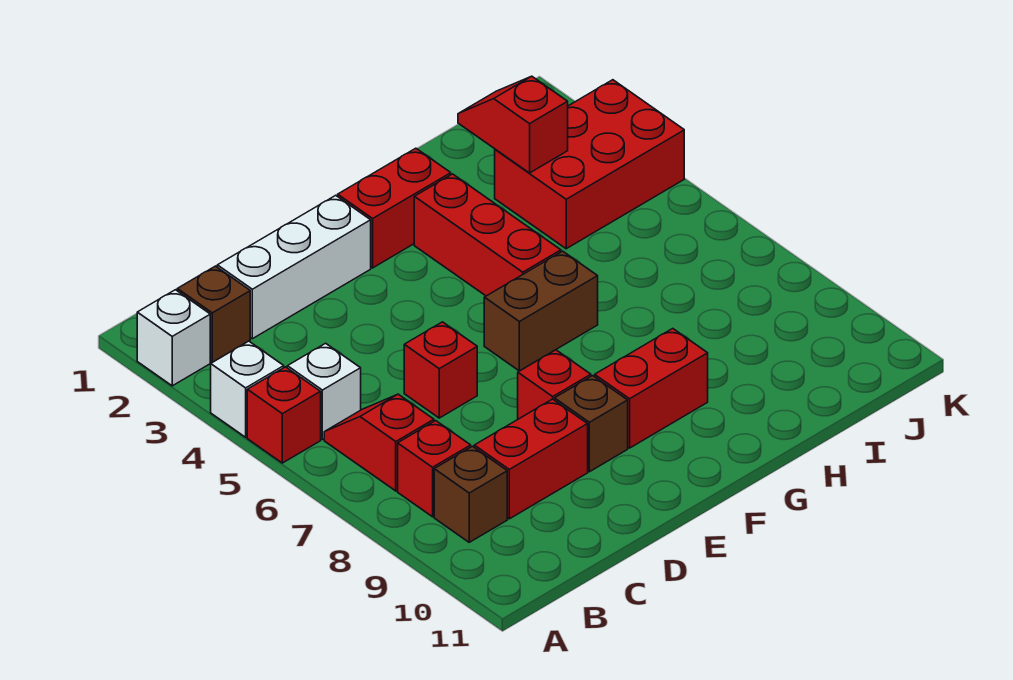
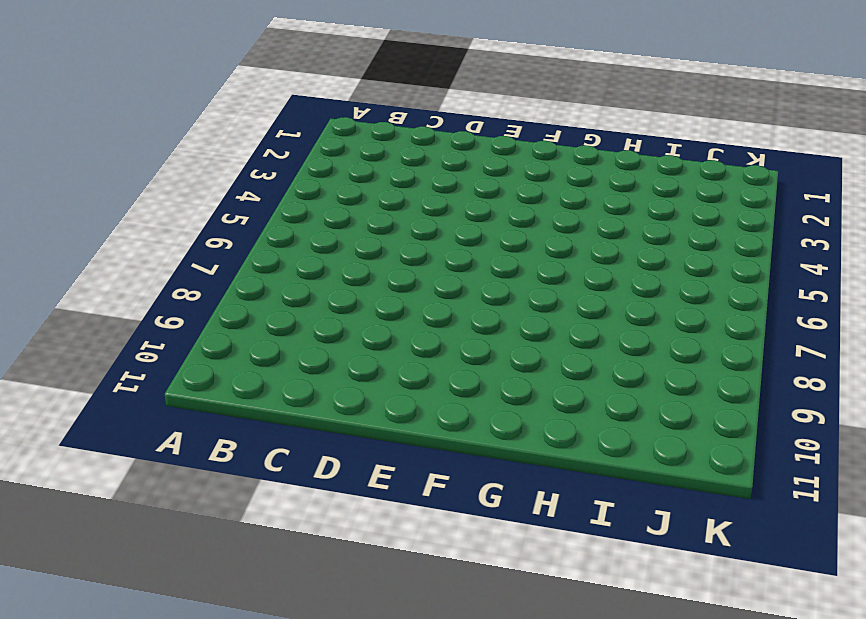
none -> white 1x1 brick [137,290,210,386]
none -> white 1x1 brick [211,341,284,437]
none -> red 1x1 brick [247,367,321,463]

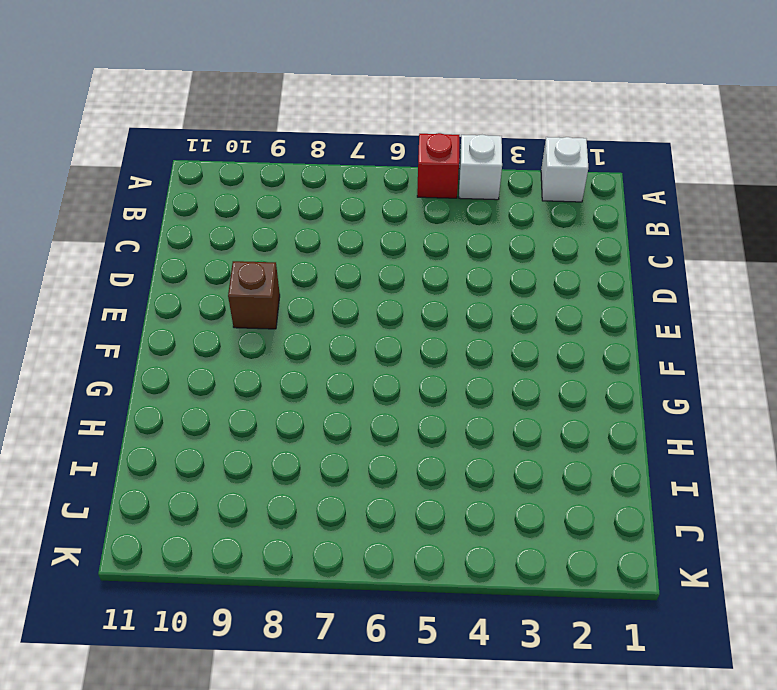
none -> brown 1x1 brick [177,266,250,362]
none -> white 1x1 brick [287,343,361,439]
none -> red 1x2 slope [324,394,434,491]

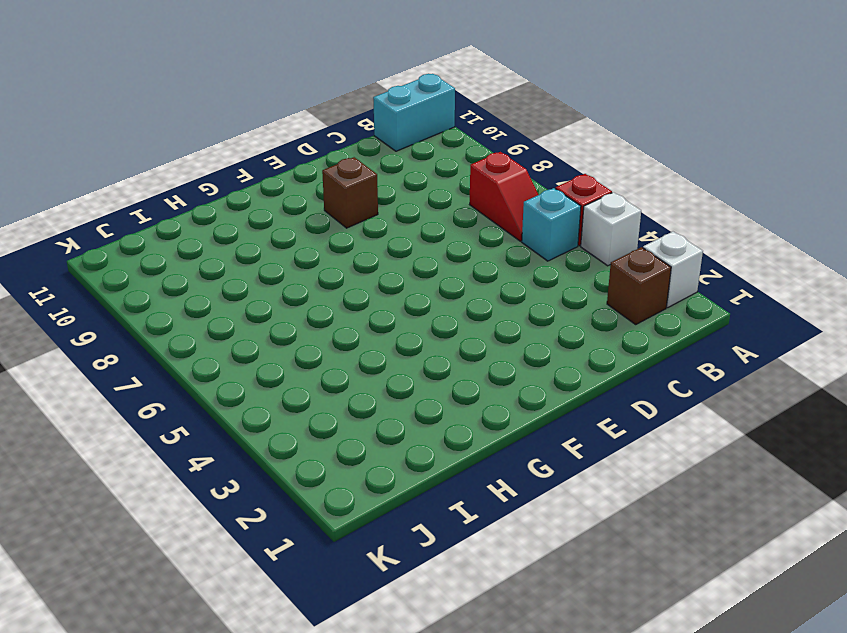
cyan 1x2 brick [373,74,455,151] -> none
cyan 1x1 brick [522,188,581,261] -> white 1x1 brick [287,343,361,439]
none -> red 1x1 brick [398,421,471,517]
none -> brown 1x1 brick [434,446,507,542]
none -> white 1x3 brick [217,195,371,339]

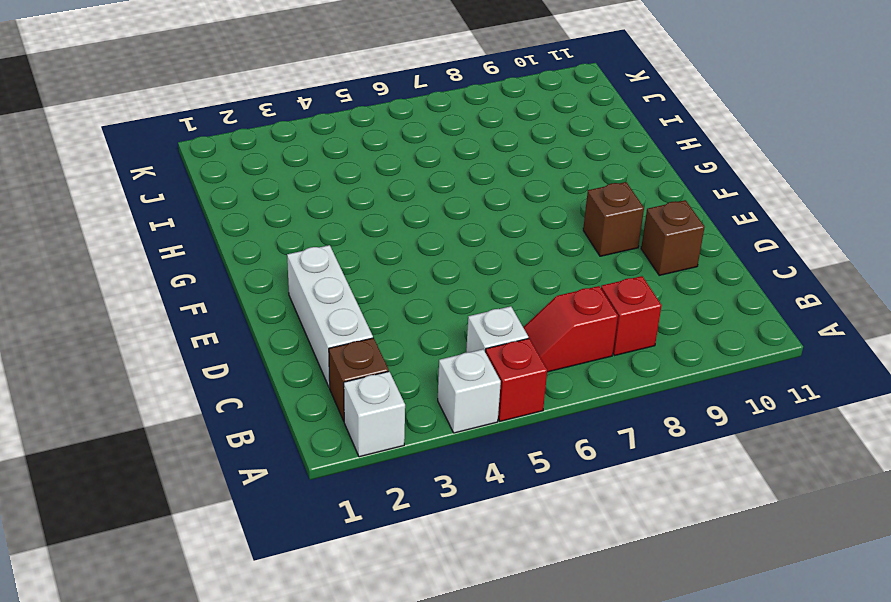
brown 1x1 brick [641,200,705,276] -> brown 1x1 brick moved to [434,446,507,542]
none -> red 1x2 brick [474,399,588,519]
none -> red 1x1 brick [404,322,477,418]
none -> red 1x1 brick [518,350,591,419]

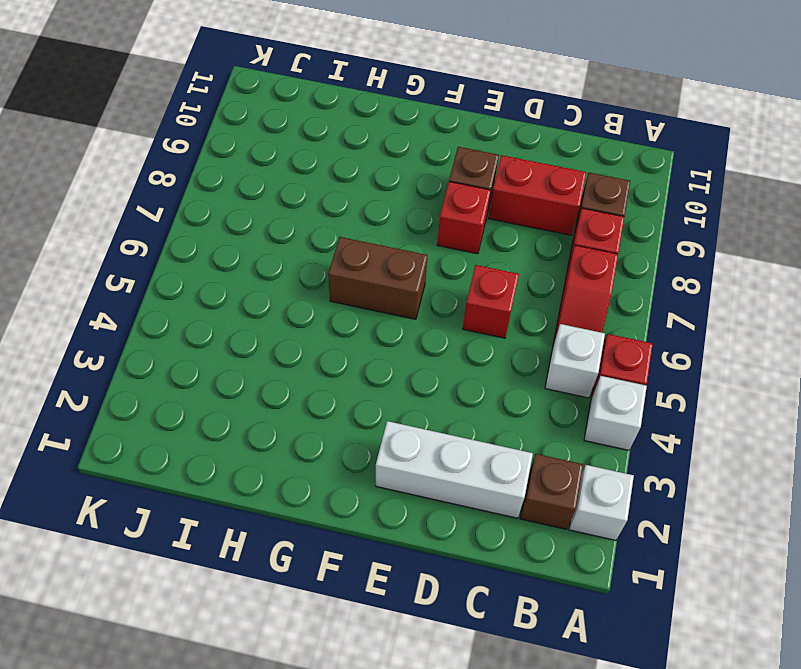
none -> red 1x2 brick [338,148,451,268]
none -> red 1x2 brick [595,329,708,448]
none -> red 1x3 brick [414,174,561,296]

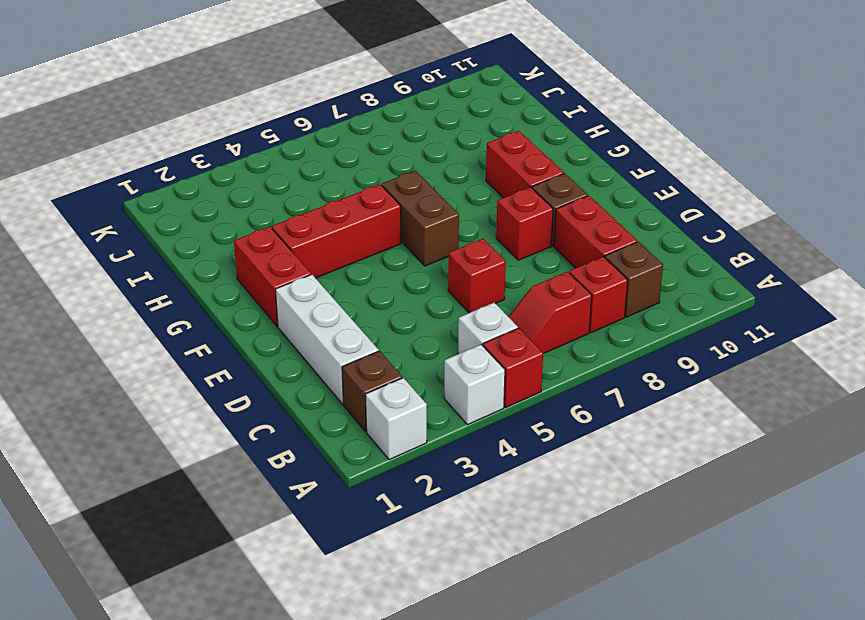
none -> red 2x3 brick [495,80,684,249]
none -> red 1x2 slope [458,76,568,173]

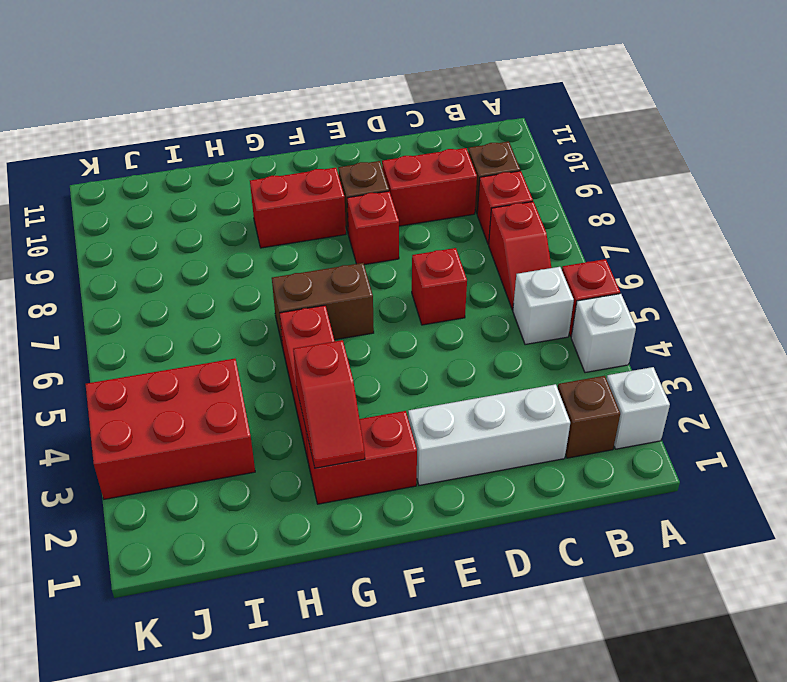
red 1x2 slope [293,340,365,468] -> red 1x2 slope moved to [458,76,568,173]

